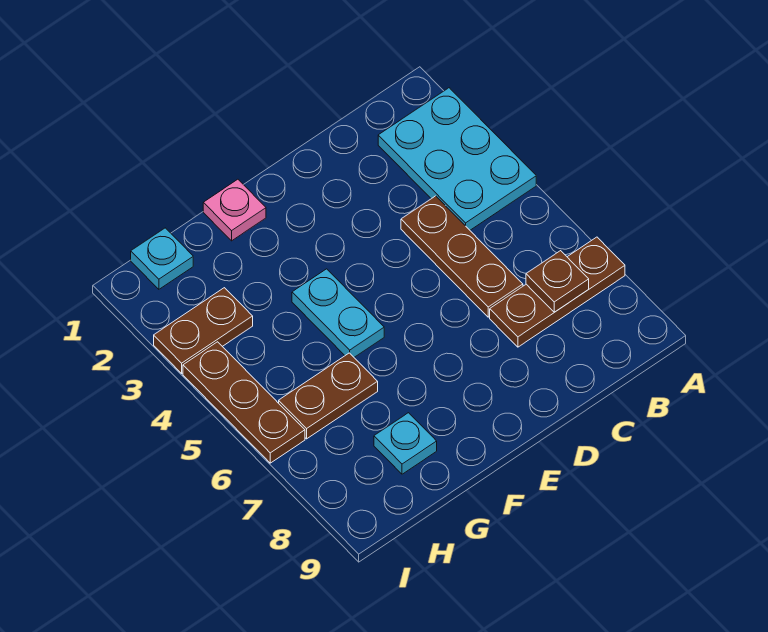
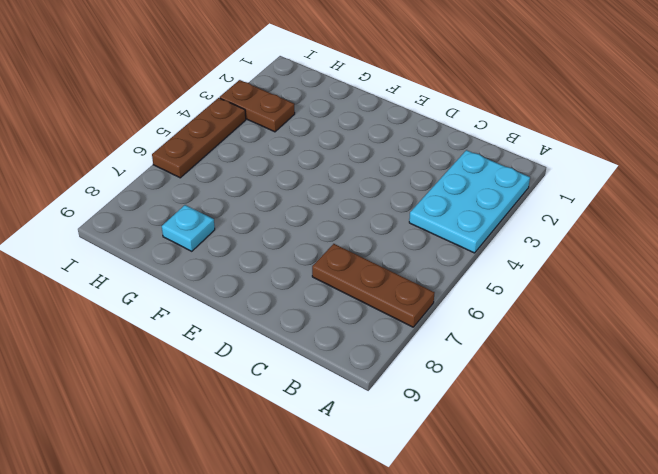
none -> brown 1x3 plate [401,196,523,317]
none -> pink 1x1 plate [203,179,266,241]

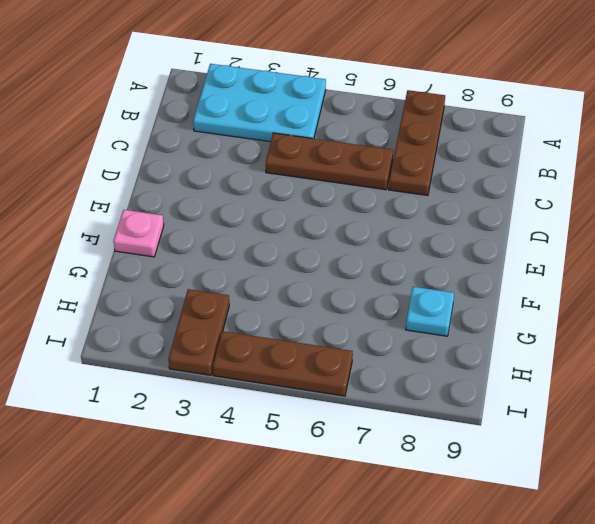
none -> cyan 1x2 plate [292,269,384,357]
none -> brown 1x2 plate [279,353,378,439]

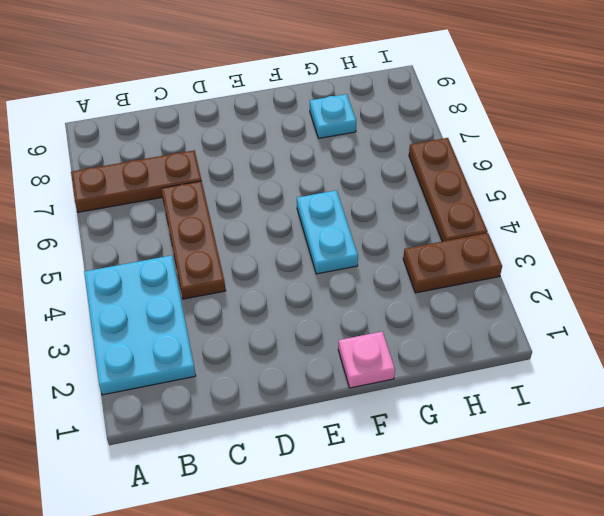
none -> brown 1x2 plate [279,353,378,439]
none -> cyan 1x1 plate [131,228,193,289]

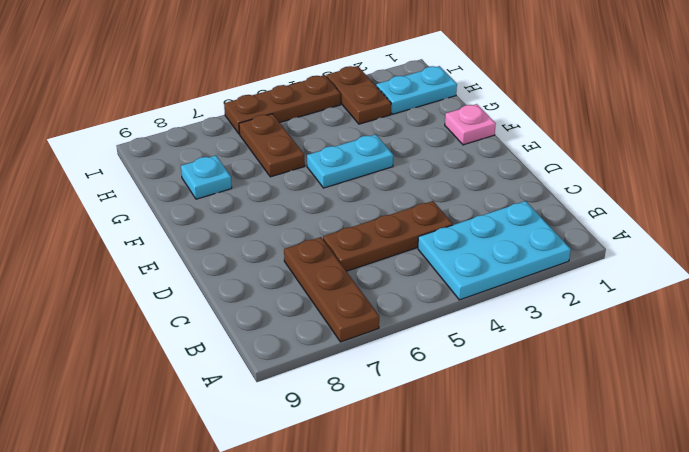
cyan 1x2 plate [376,66,457,114] -> cyan 1x1 plate [131,228,193,289]
none -> brown 1x1 plate [526,251,589,312]

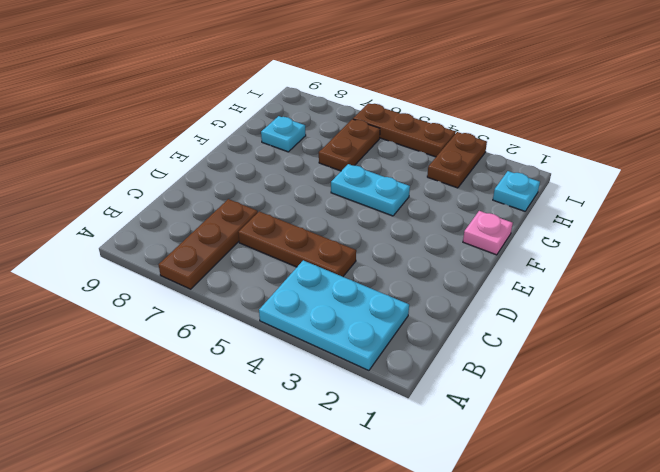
none -> brown 1x1 plate [526,251,589,312]

